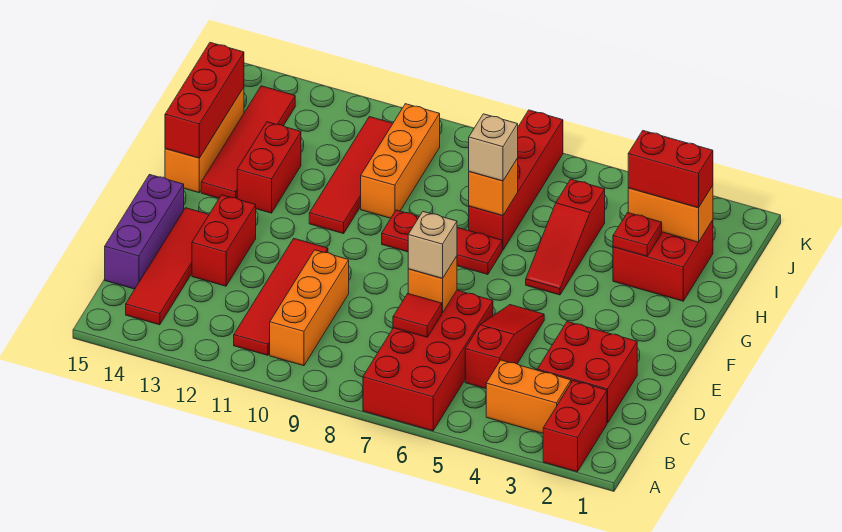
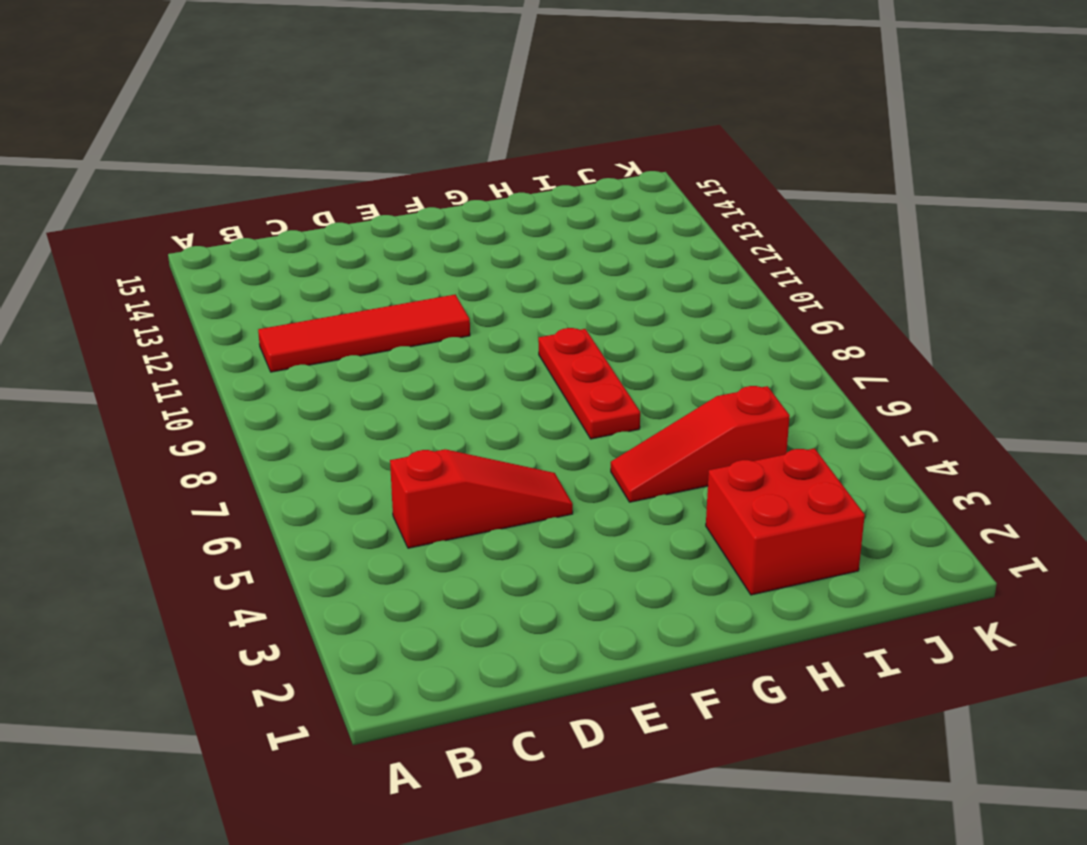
none -> red 1x2 brick [543,381,607,472]
none -> red 2x4 brick [363,290,493,431]
none -> orange 1x2 brick [486,360,571,433]

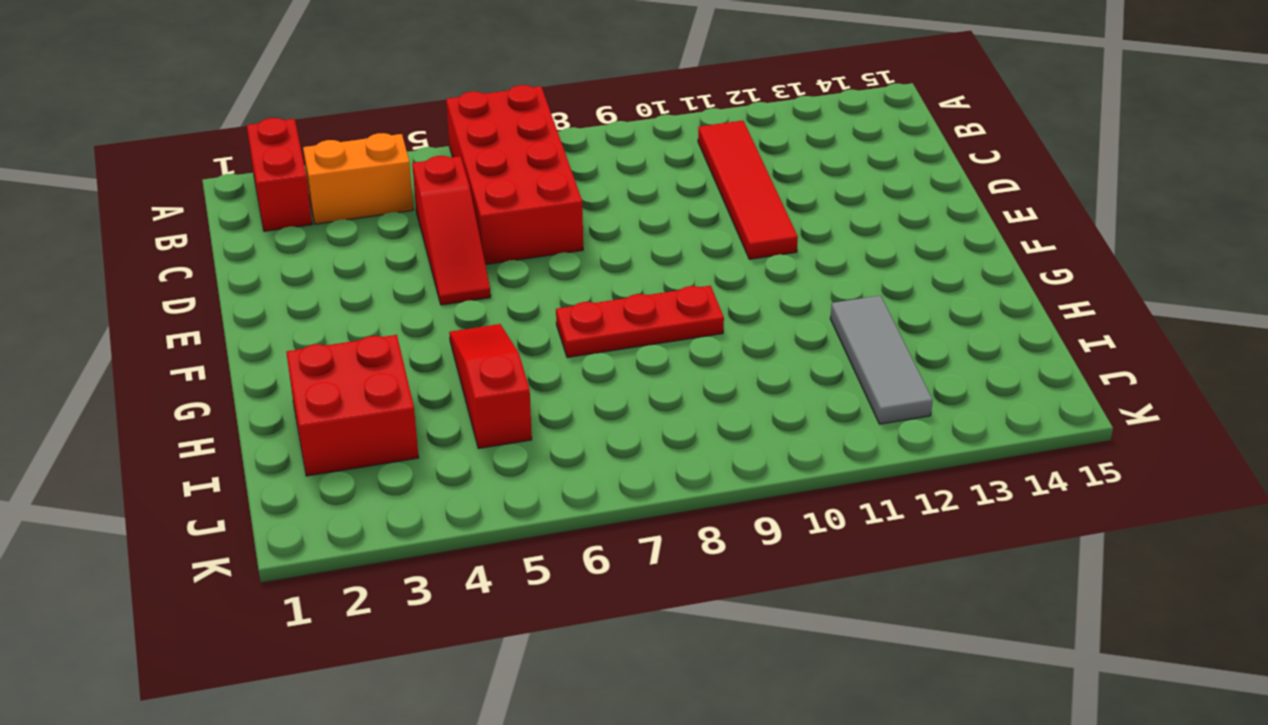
grey 1x3 tile [830,295,933,424] -> none
none -> orange 1x3 brick [270,250,349,366]
none -> red 1x4 tile [126,208,209,325]
none -> red 2x2 brick [537,322,637,423]

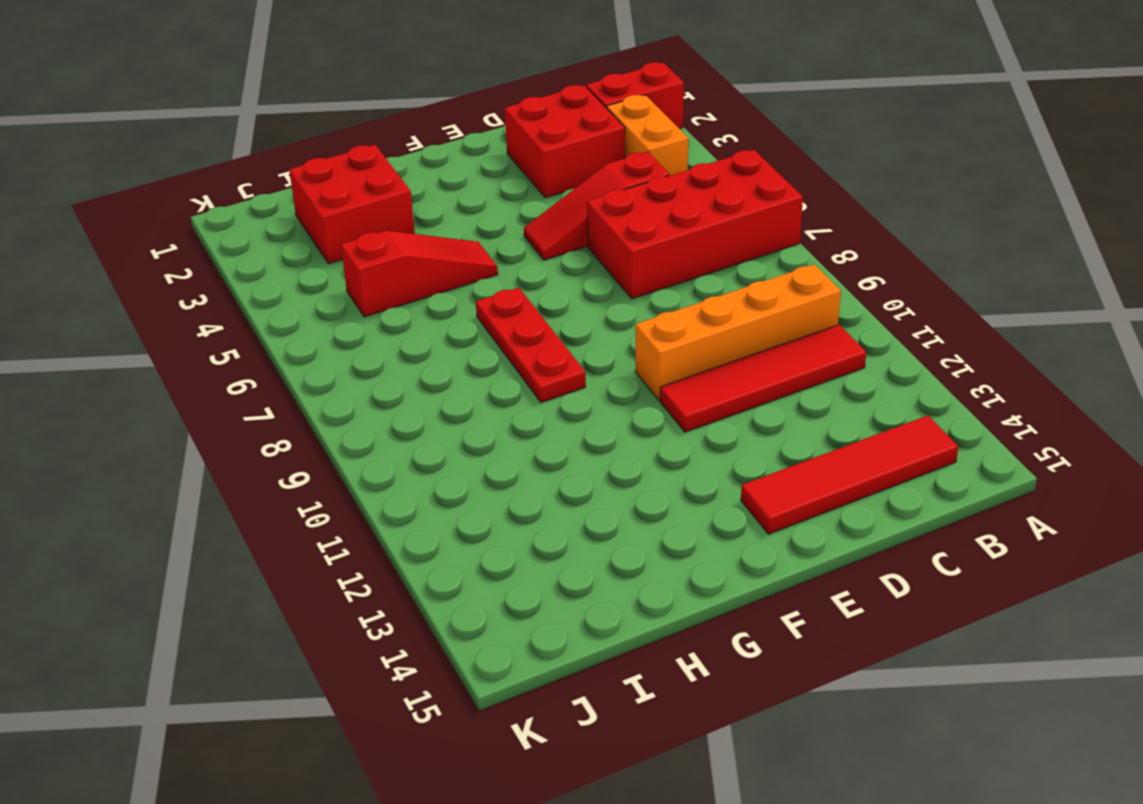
orange 1x4 brick [635,264,841,401] -> orange 1x3 brick [270,250,349,366]
none -> purple 1x3 brick [105,175,184,289]
none -> red 1x2 brick [192,195,256,286]
none -> red 1x4 tile [309,117,393,234]

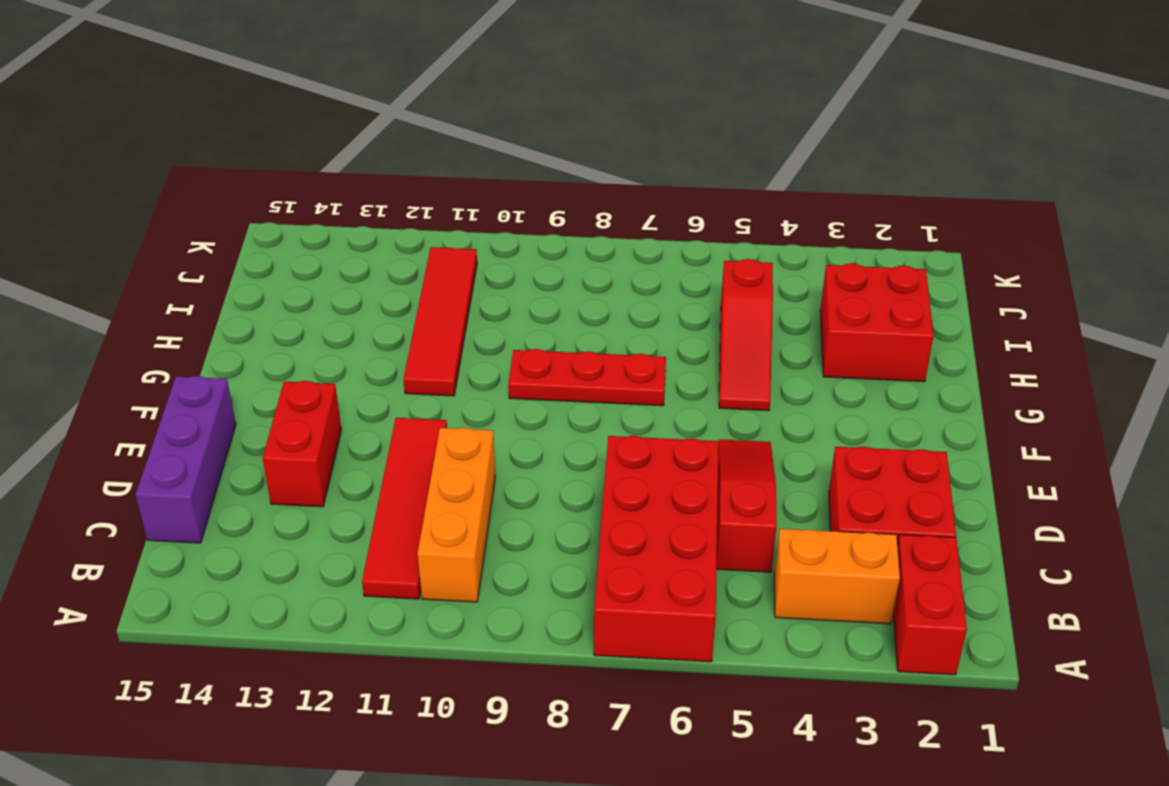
none -> red 1x4 tile [126,208,209,325]
none -> red 1x2 brick [237,122,301,213]
none -> red 1x4 tile [201,86,295,198]

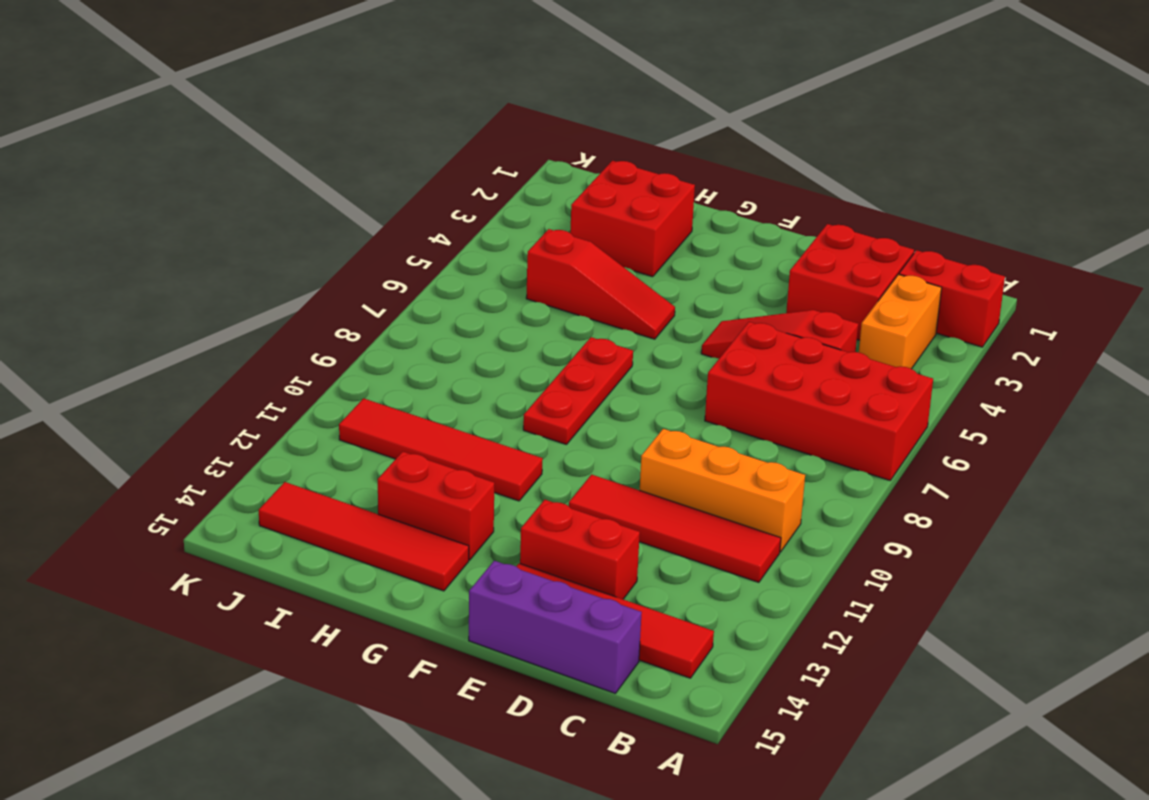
none -> orange 1x3 brick [165,87,244,193]
none -> red 1x4 brick [469,110,563,250]
none -> orange 1x3 brick [361,104,440,218]

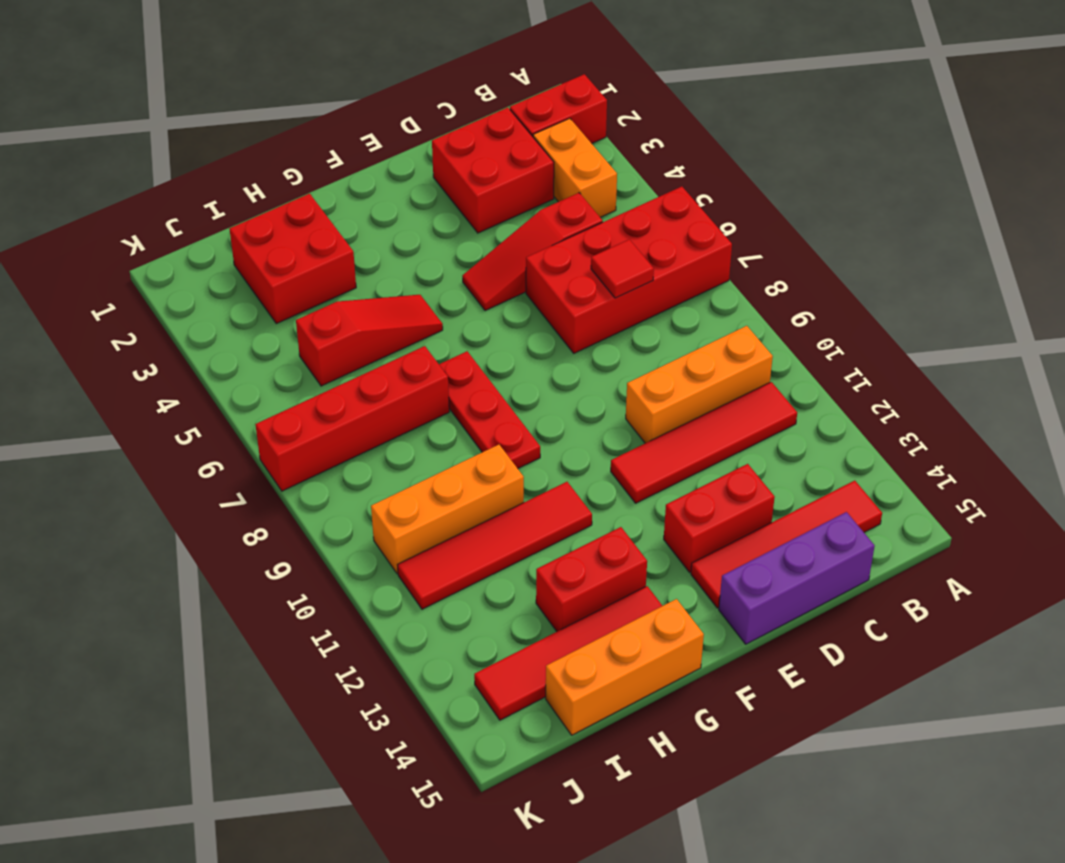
none -> orange 1x1 brick [408,256,457,313]
none -> red 1x3 brick [165,42,244,158]
none -> red 1x1 plate [613,213,662,256]

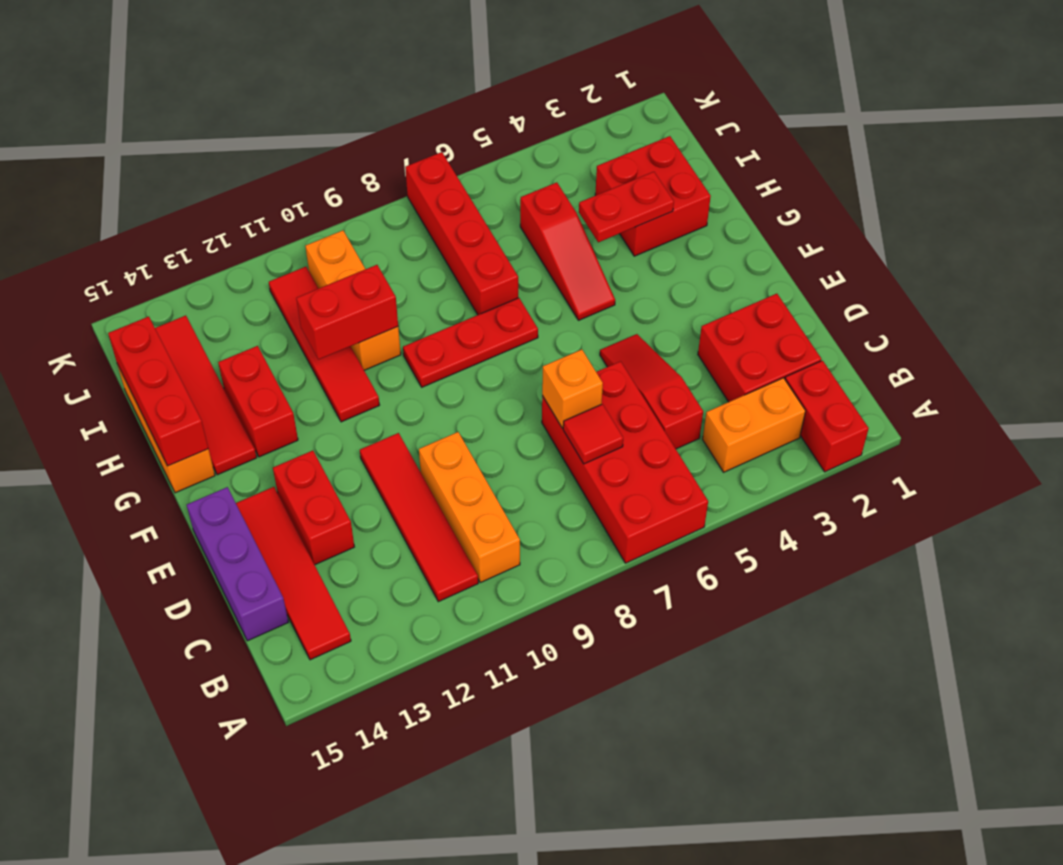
red 1x2 plate [579,172,674,242] -> red 1x1 plate [613,213,662,256]
red 1x2 brick [296,265,398,360] -> red 1x2 brick moved to [628,131,713,208]
none -> orange 1x1 brick [469,159,518,216]
none -> orange 1x2 brick [628,186,713,242]
none -> tan 1x1 brick [408,212,457,278]

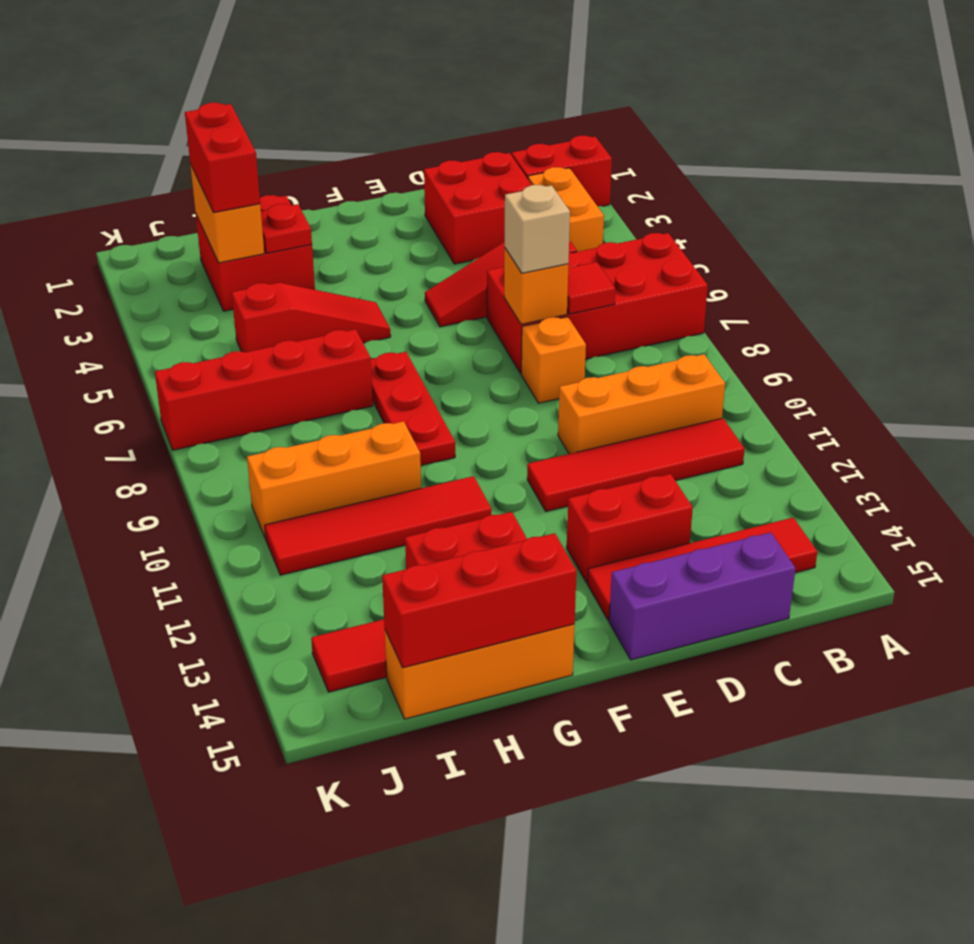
orange 1x1 brick [521,317,586,403] -> orange 1x1 brick moved to [469,159,518,216]
none -> tan 1x1 brick [469,114,518,181]

